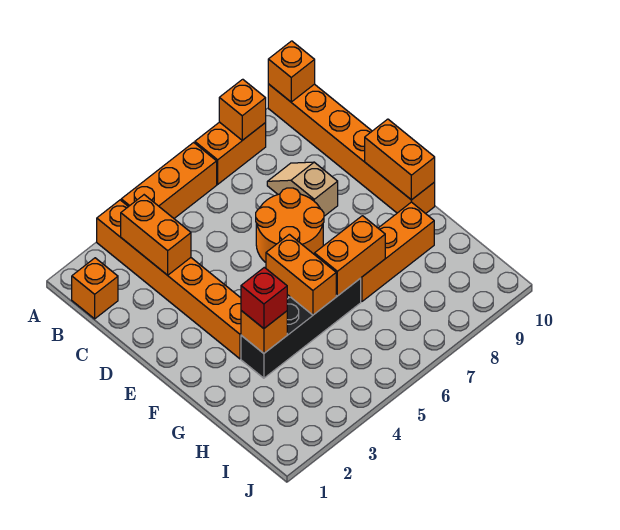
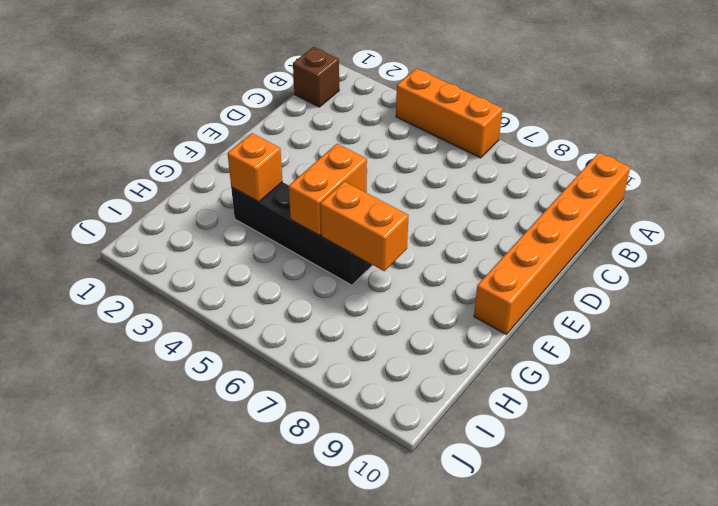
brown 1x1 brick [293,47,339,107] -> orange 1x1 brick [72,258,118,319]
none -> orange 1x6 brick [97,200,241,359]
none -> orange 1x2 brick [195,122,266,184]
none -> tan 1x2 slope [267,162,338,216]

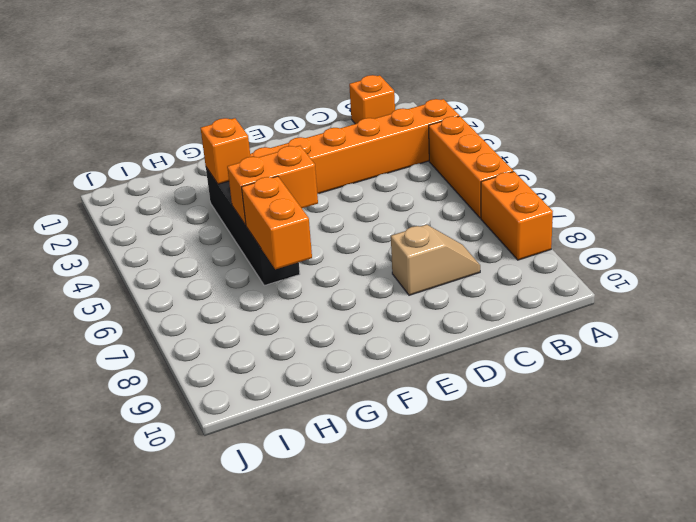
none -> orange 1x6 brick [268,84,435,214]
none -> orange 2x2 round brick [256,188,324,262]
none -> orange 1x3 brick [361,202,434,301]

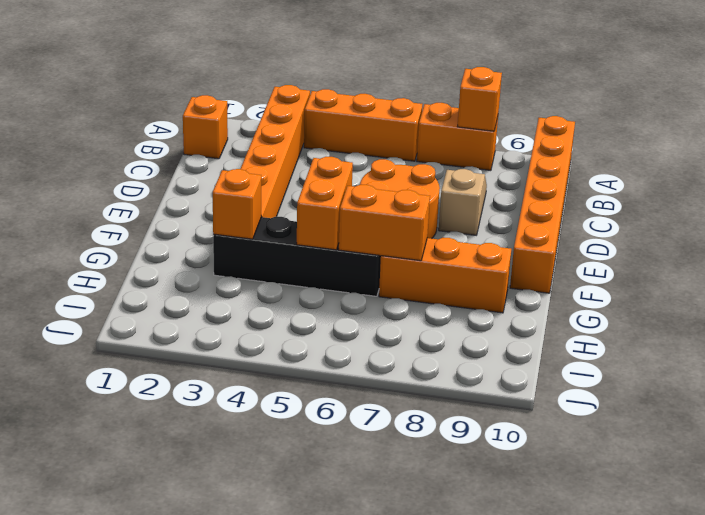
none -> orange 1x1 brick [268,41,315,102]
none -> orange 1x2 brick [121,195,191,275]
none -> orange 1x2 brick [365,119,435,200]

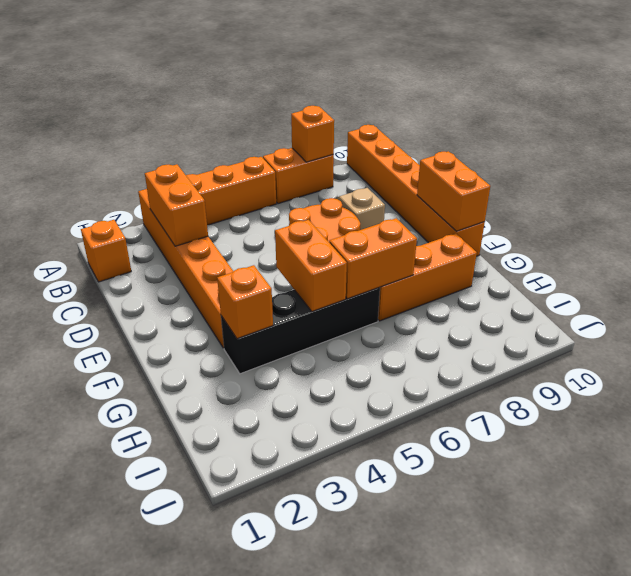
none -> orange 1x1 brick [268,41,315,102]
none -> red 1x1 brick [241,267,287,328]

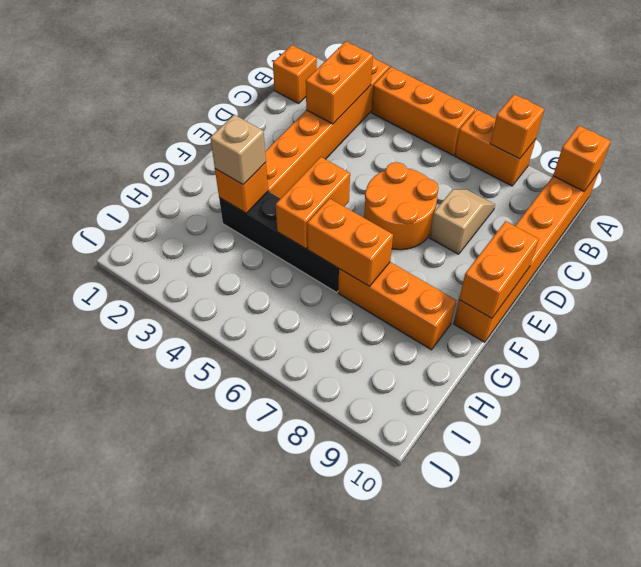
tan 1x1 brick [210,115,266,185] -> red 1x1 brick [241,267,287,328]

